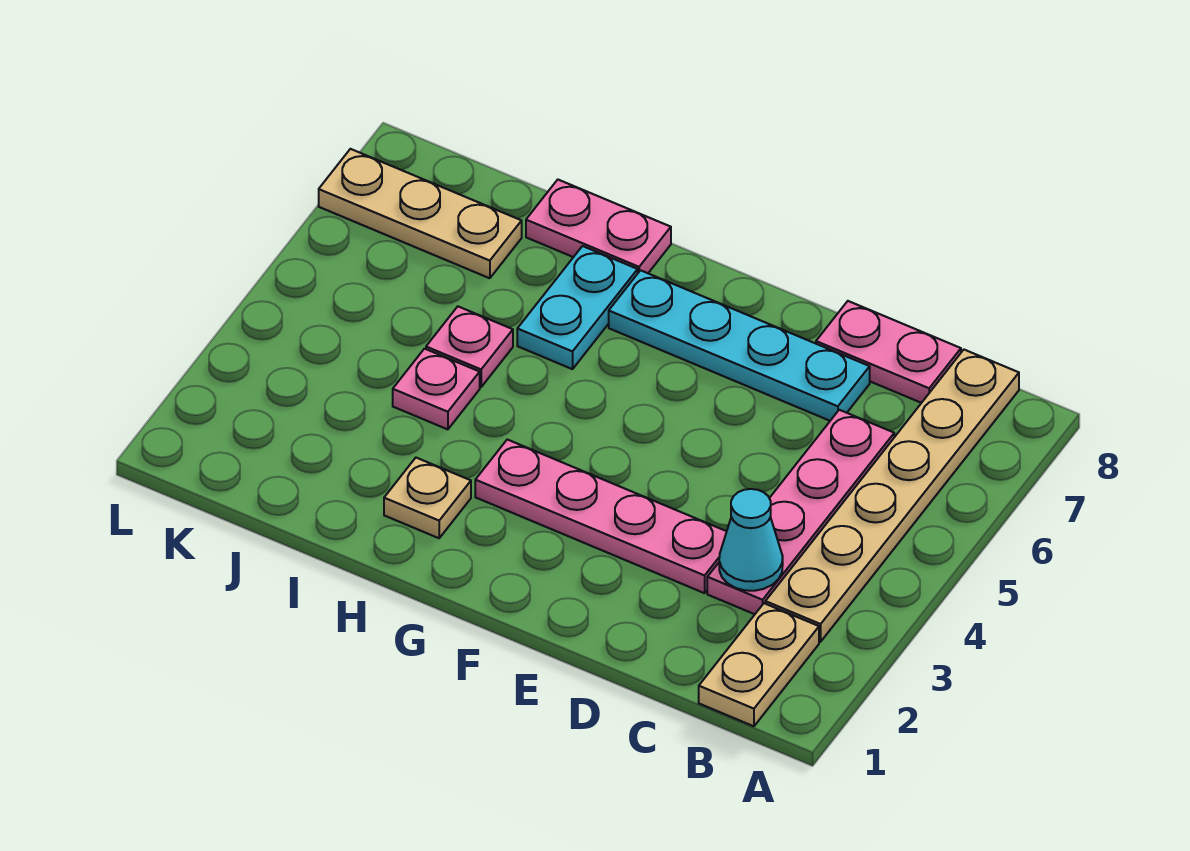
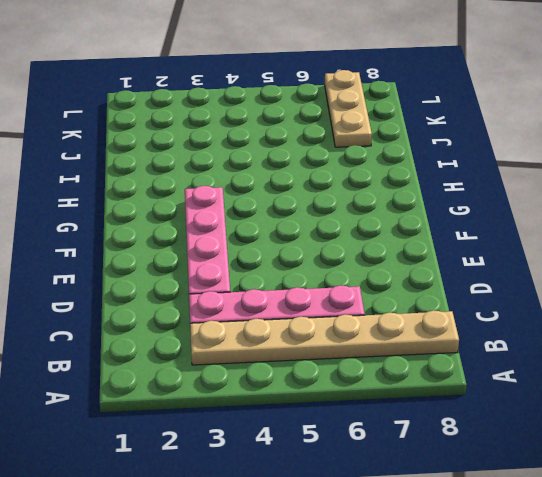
none -> tan 1x2 plate [699,603,819,726]
none -> pink 1x2 plate [816,301,961,403]
none -> cyan 1x4 plate [609,270,870,421]

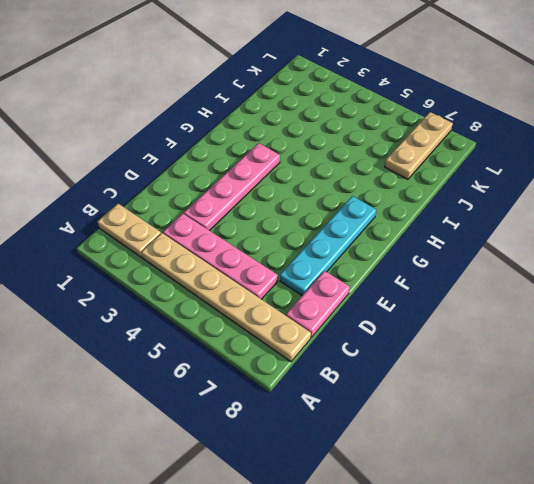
none -> tan 1x1 plate [384,458,471,538]
none -> cyan 1x2 plate [517,246,638,369]
none -> pink 1x2 plate [526,180,671,273]

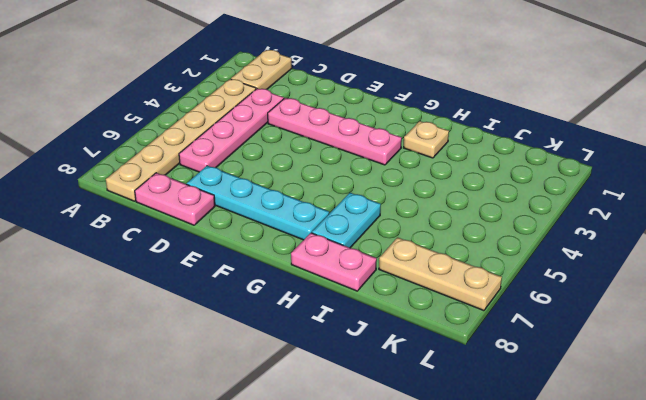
none -> pink 1x1 plate [393,349,480,429]
none -> pink 1x1 plate [426,307,513,387]
none -> cyan 1x1 cone [719,489,783,591]

